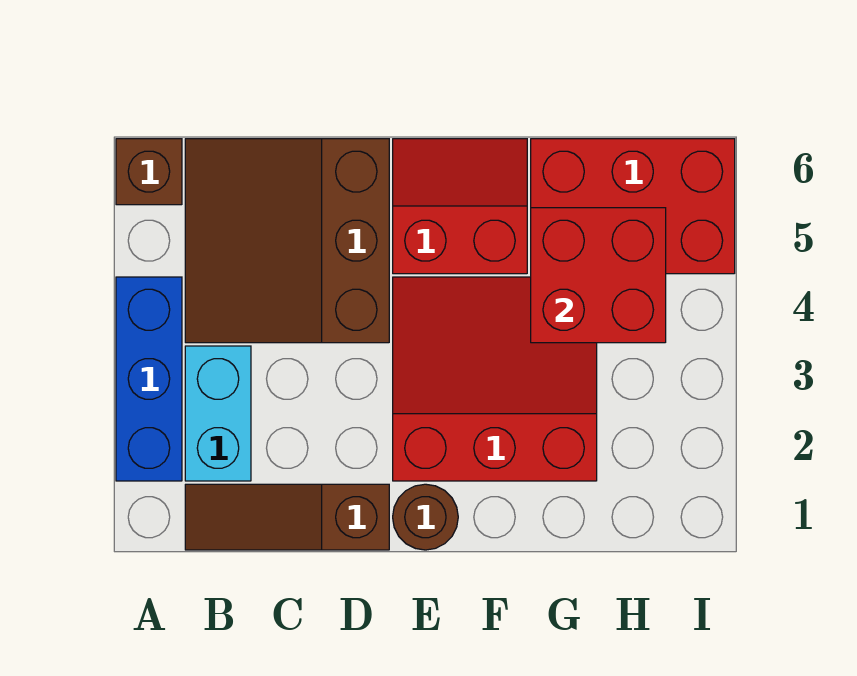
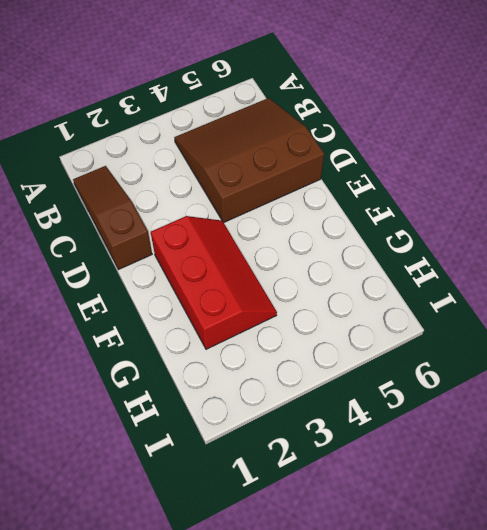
red 2x3 slope [151,216,277,349] -> red 3x3 slope [393,277,597,481]
none -> blue 1x3 brick [116,277,182,481]
none -> brown 1x1 brick [116,139,182,205]

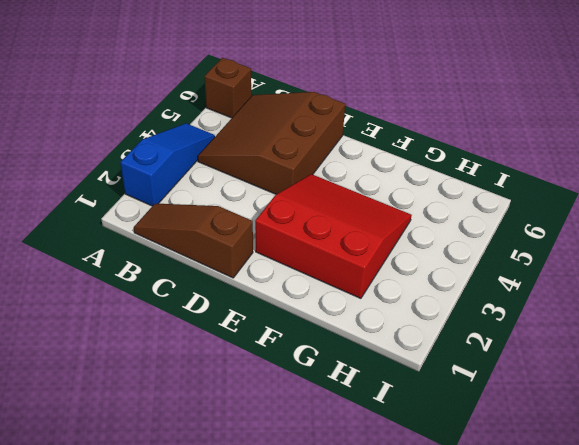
blue 1x3 slope [120,123,215,206] -> blue 1x3 brick [116,277,182,481]
none -> cyan 1x2 brick [185,346,251,481]
none -> brown 1x1 round brick [393,484,458,550]

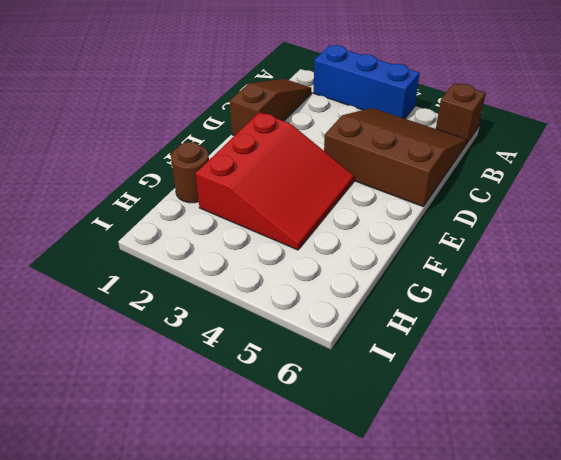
brown 1x1 round brick [171,142,209,203] -> brown 1x1 round brick moved to [393,484,458,550]
none -> cyan 1x2 brick [185,346,251,481]
none -> red 2x2 slope [393,139,527,274]

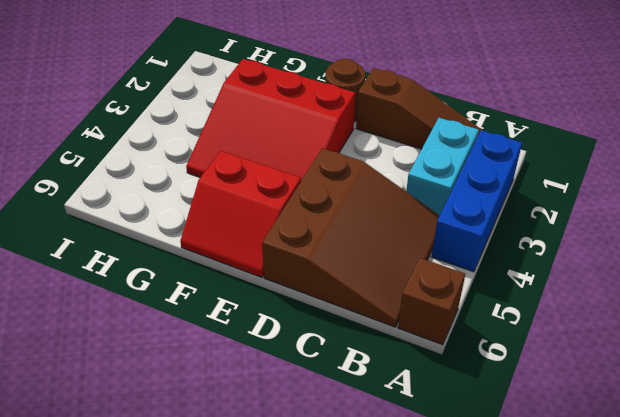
none -> red 2x3 brick [531,139,735,274]
none -> red 2x2 brick [531,208,666,343]

